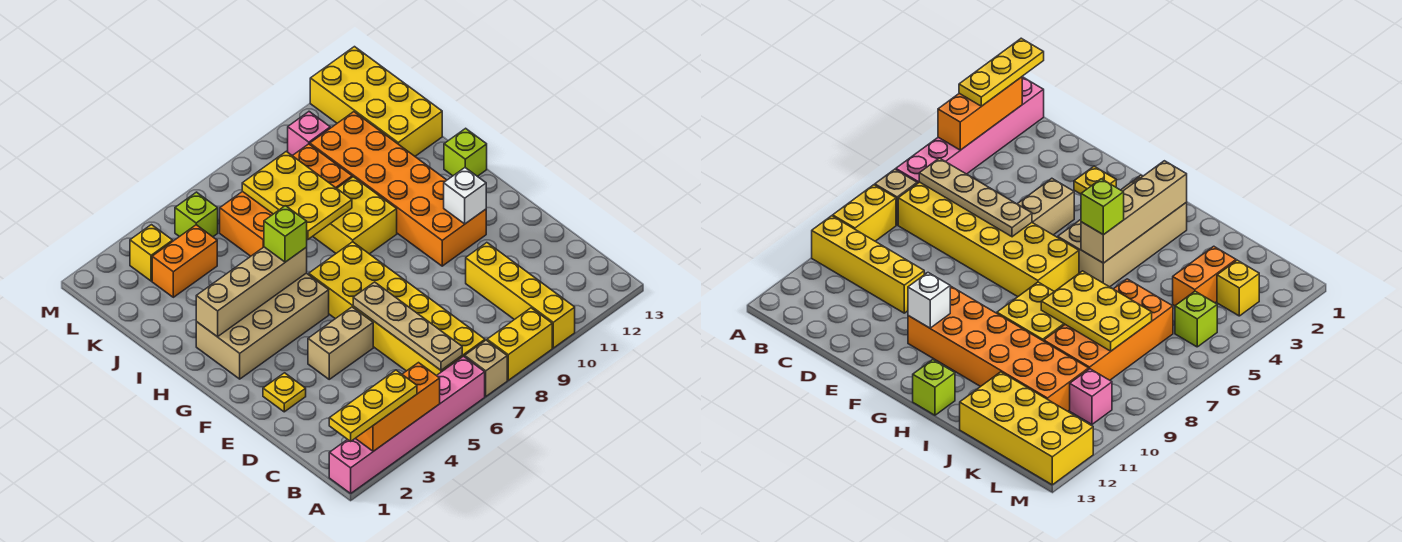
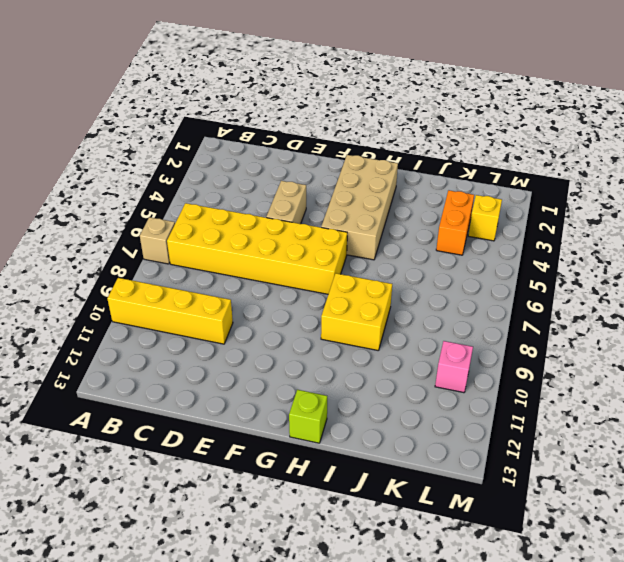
none -> pink 1x6 brick [329,356,485,493]
none -> yellow 1x2 brick [487,308,552,380]
none -> yellow 1x1 plate [263,373,306,412]

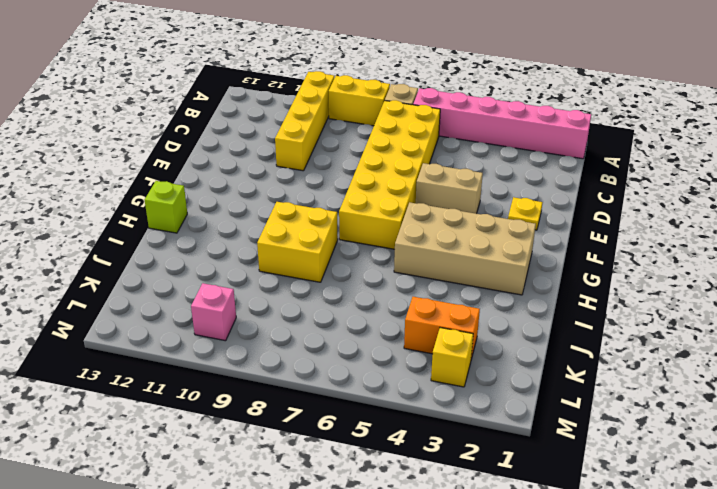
none -> orange 2x6 brick [310,112,486,266]
none -> orange 2x4 brick [220,144,352,256]
none -> yellow 2x4 brick [310,47,442,156]

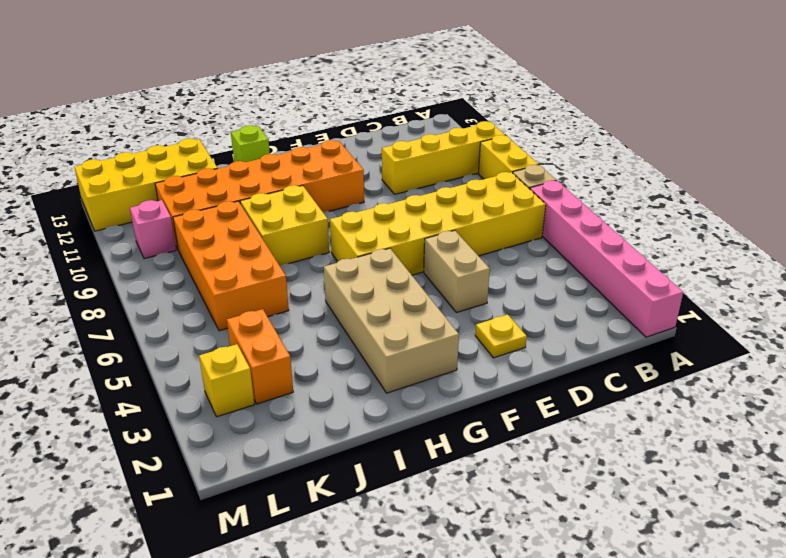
none -> lime 1x1 brick [175,192,218,237]
none -> orange 1x3 brick [356,363,440,451]
none -> tan 1x4 plate [353,282,462,370]

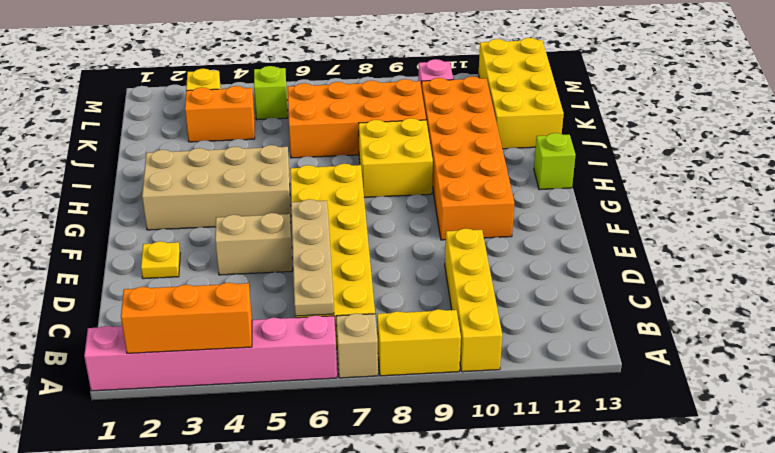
none -> white 1x1 brick [444,168,486,224]
none -> tan 1x4 brick [196,247,307,337]
none -> yellow 2x3 plate [242,151,352,239]

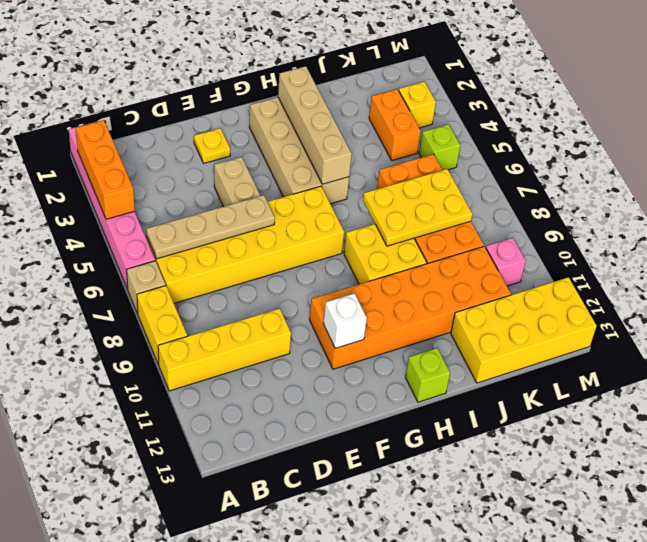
none -> yellow 1x3 plate [329,370,417,441]
none -> lime 1x1 brick [264,206,307,262]

